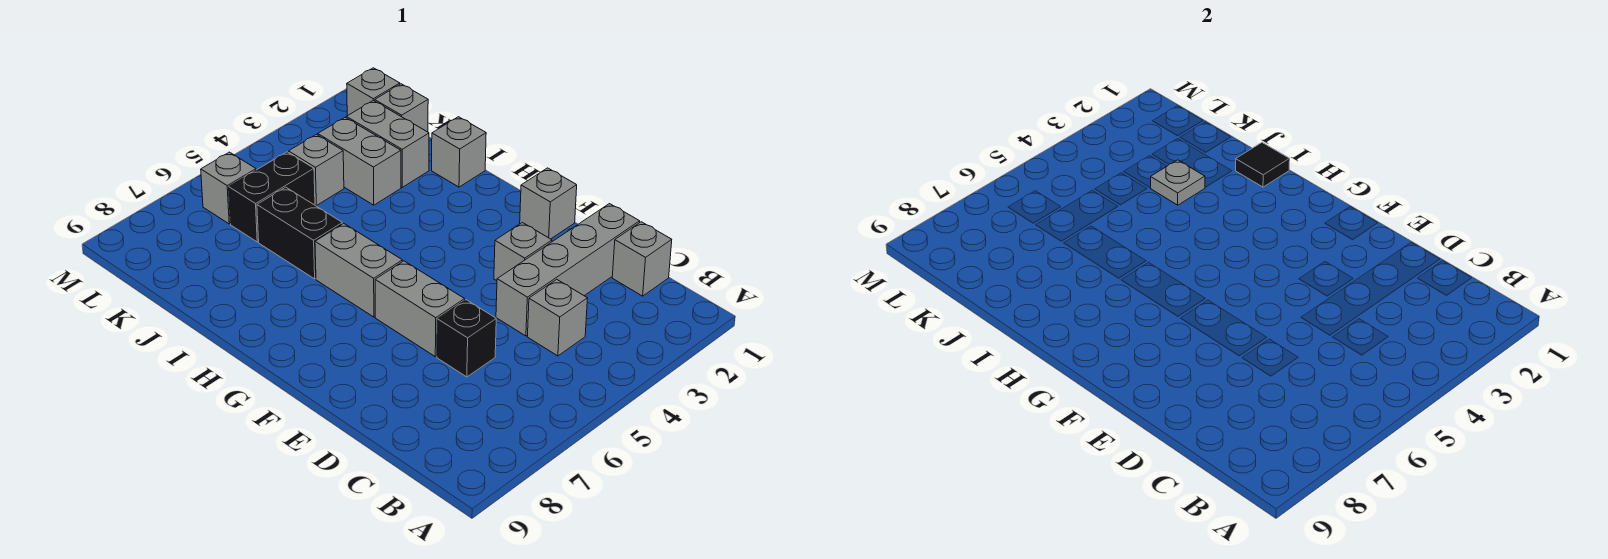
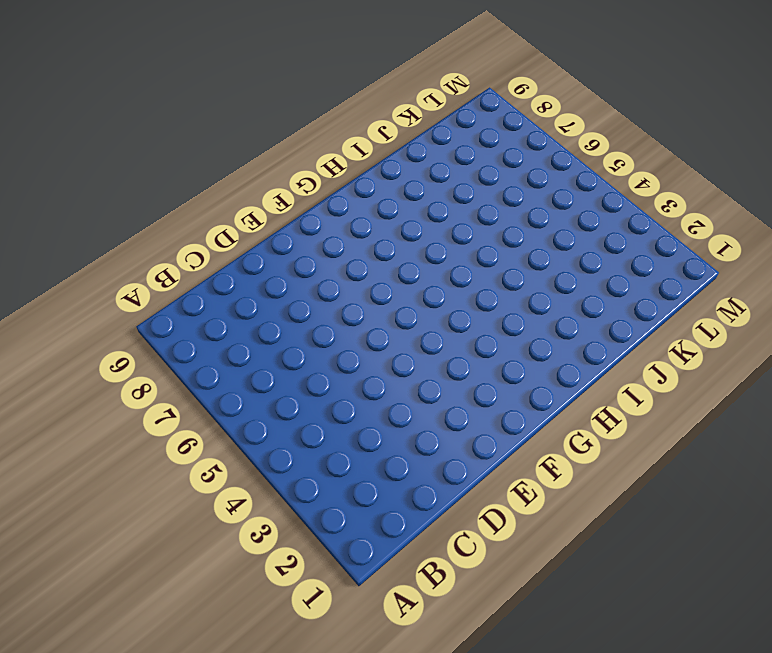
none -> grey 1x1 brick [612,222,672,296]
none -> grey 1x1 brick [527,279,587,356]
none -> grey 1x4 brick [496,204,640,336]

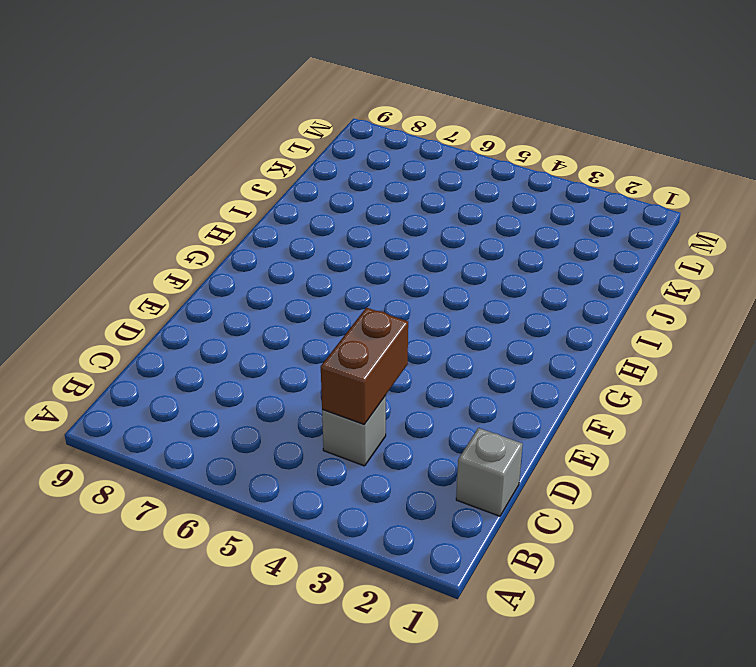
brown 1x2 brick [321,308,408,424] -> none
none -> grey 1x4 brick [496,204,640,336]
none -> black 1x1 brick [437,300,496,377]
none -> grey 1x1 brick [494,222,552,281]

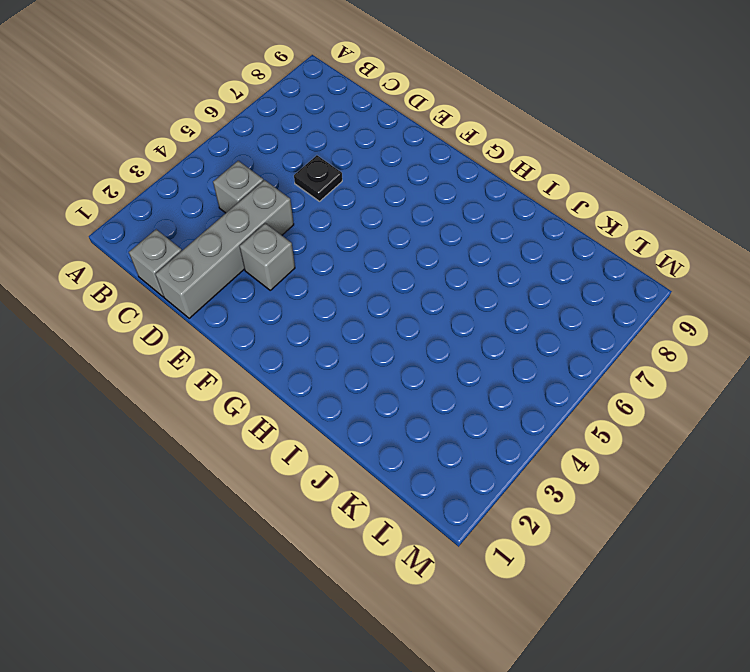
black 1x1 plate [294,155,342,201] -> black 1x1 brick [437,300,496,377]
none -> grey 1x2 brick [375,261,465,357]
none -> grey 1x1 brick [520,168,577,239]
none -> grey 1x2 brick [315,224,402,317]

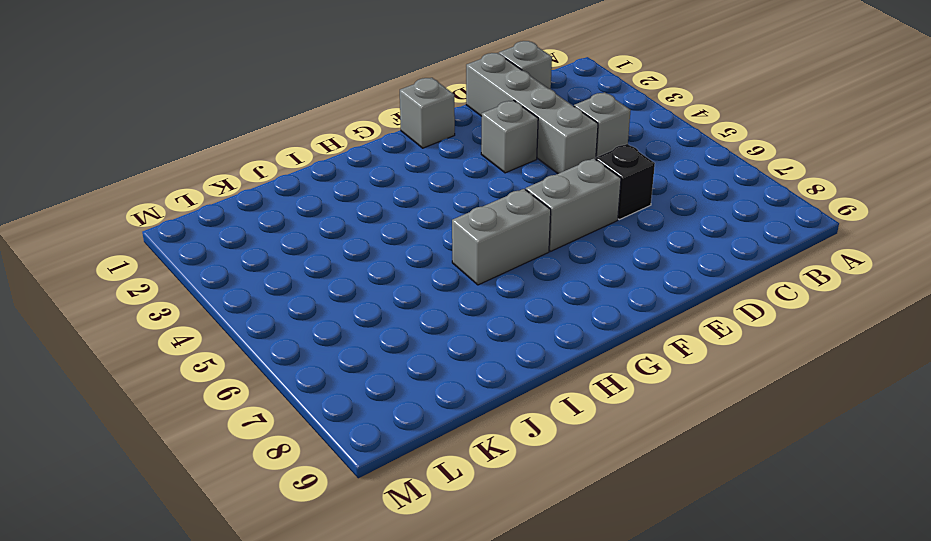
none -> grey 1x1 brick [432,117,486,187]
none -> black 1x2 brick [257,187,342,279]
none -> grey 1x2 brick [346,100,429,187]

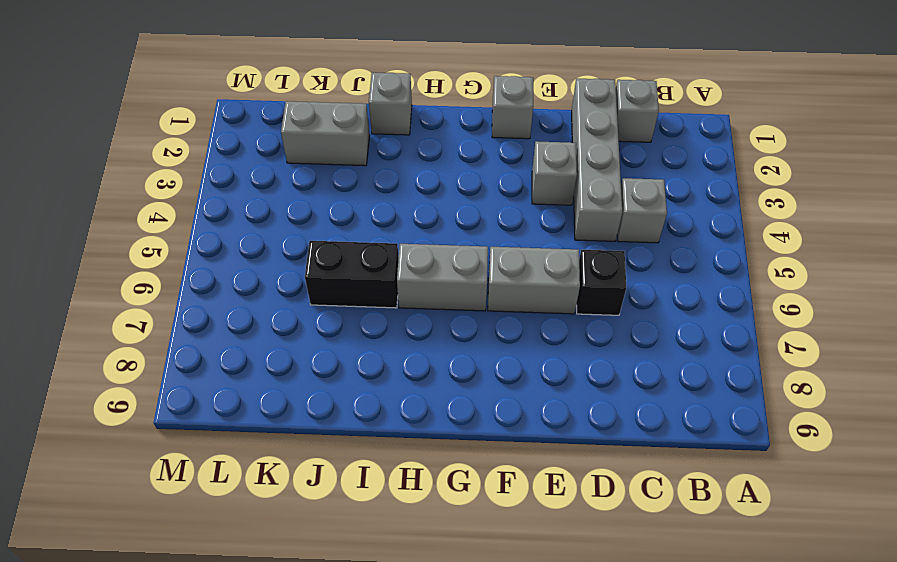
none -> grey 1x2 brick [318,117,401,205]
none -> grey 1x1 brick [375,84,428,132]
none -> grey 1x1 brick [289,134,344,206]

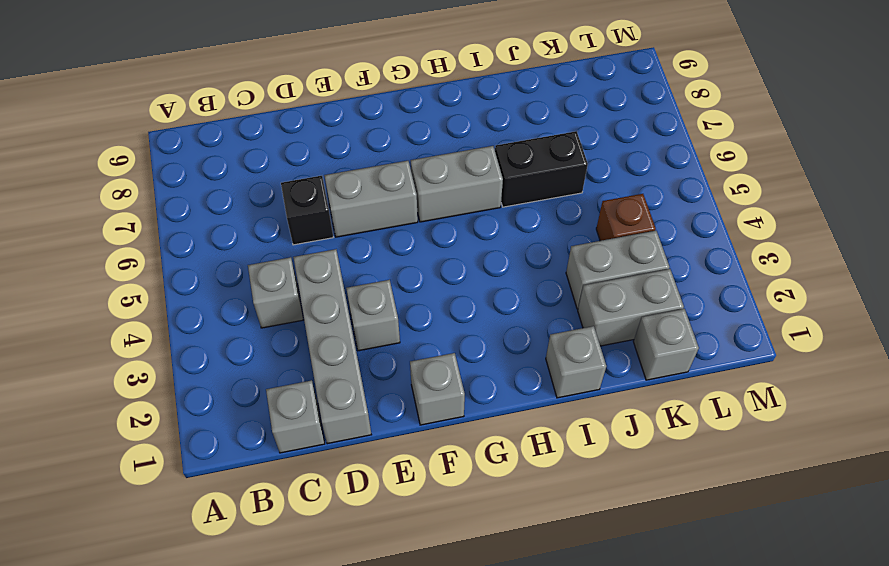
brown 1x1 brick [596,194,656,241] -> grey 1x1 brick [289,134,344,206]
none -> black 1x2 brick [229,152,315,242]
none -> grey 1x1 brick [347,68,400,116]
none -> grey 1x1 brick [201,152,256,224]

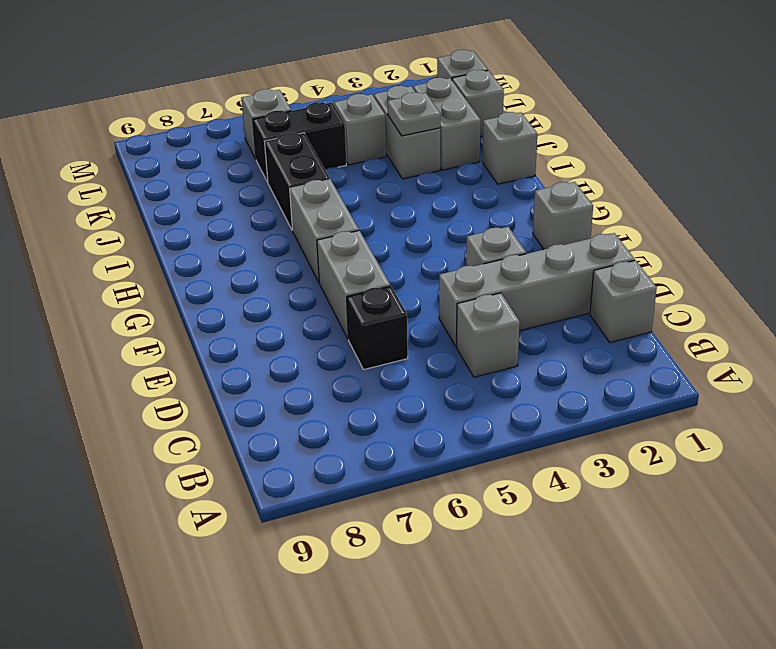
none -> black 1x1 tile [1236,143,1290,187]

